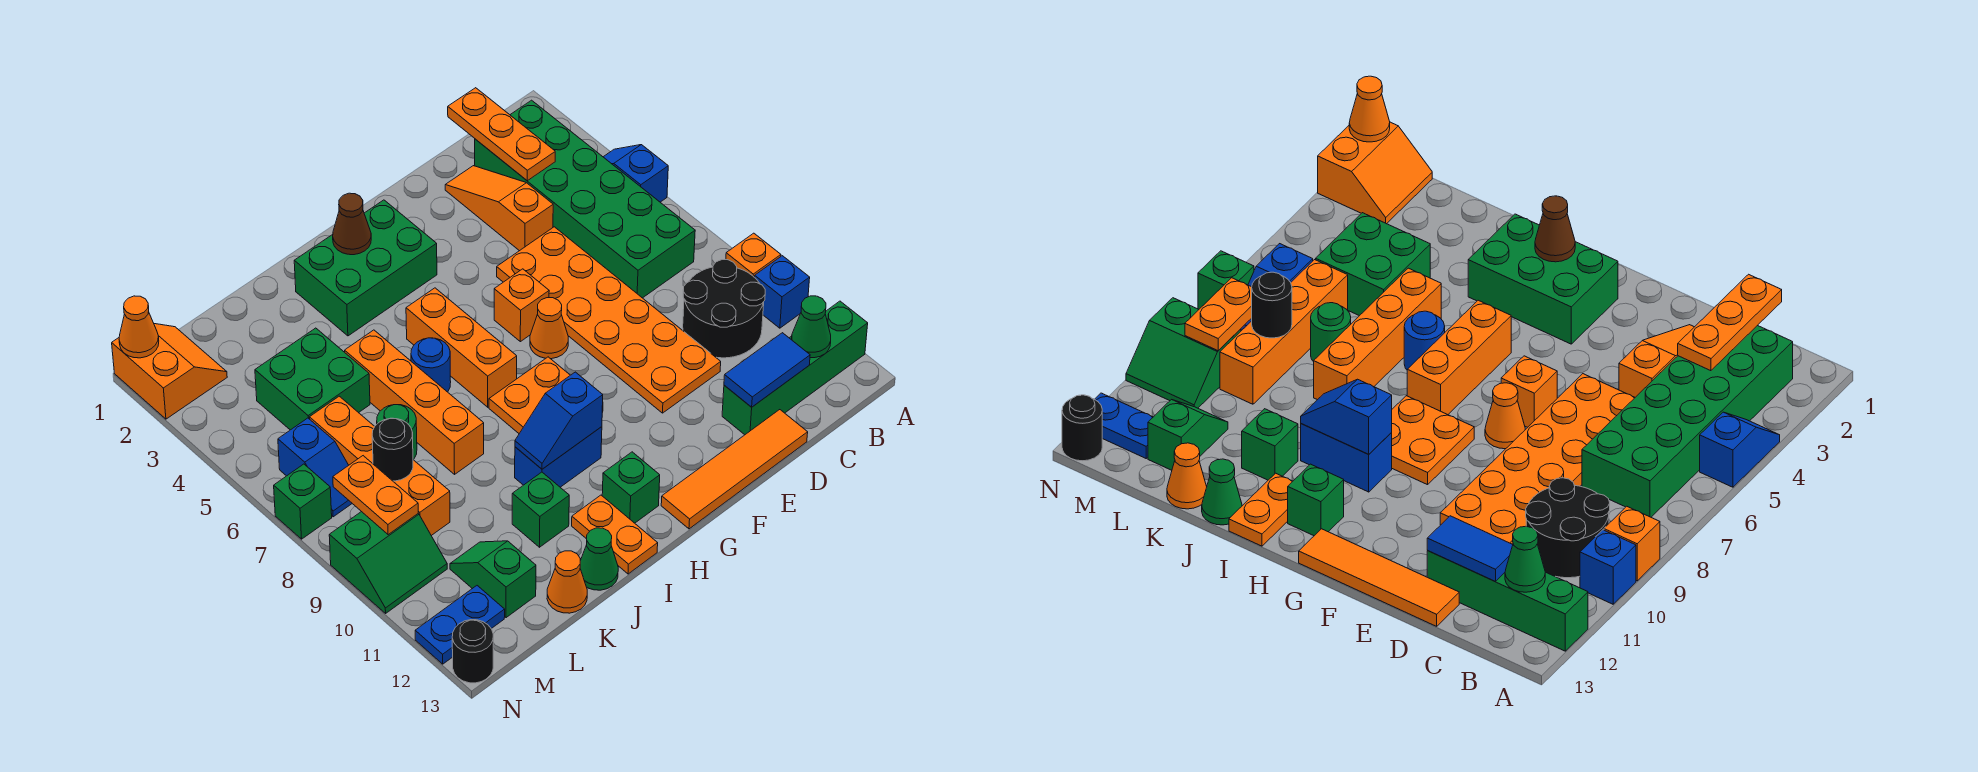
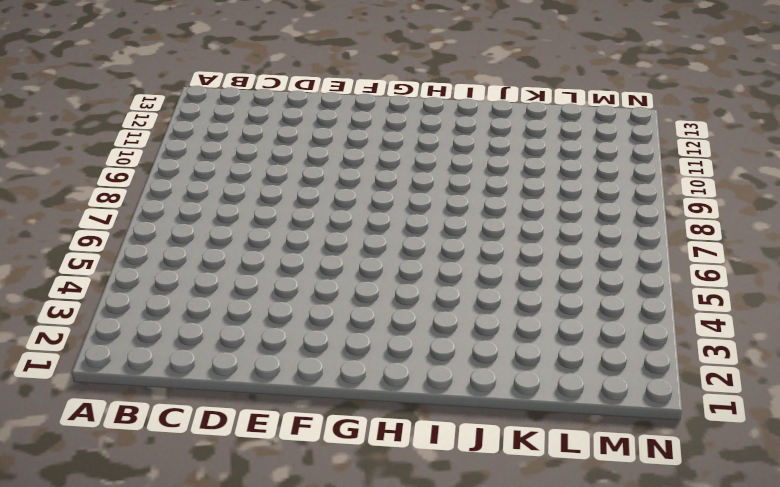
none -> blue 1x2 slope [604,145,668,202]
none -> orange 1x1 brick [726,233,781,277]
none -> blue 1x1 brick [755,256,810,328]
none -> green 1x4 brick [722,301,868,435]

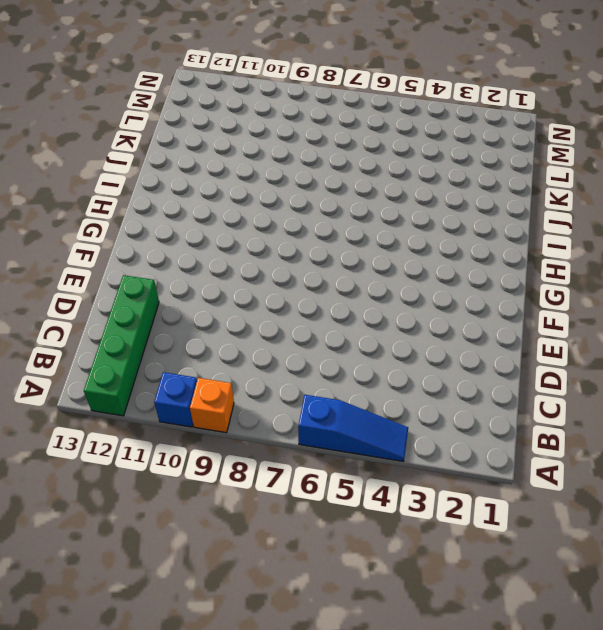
blue 1x3 slope [298,395,408,461] -> blue 1x2 slope [604,145,668,202]
none -> green 2x6 brick [475,100,695,298]
none -> black 2x2 round brick [683,260,765,358]
none -> orange 1x3 slope [445,166,553,251]
none -> orange 2x6 plate [497,227,721,413]

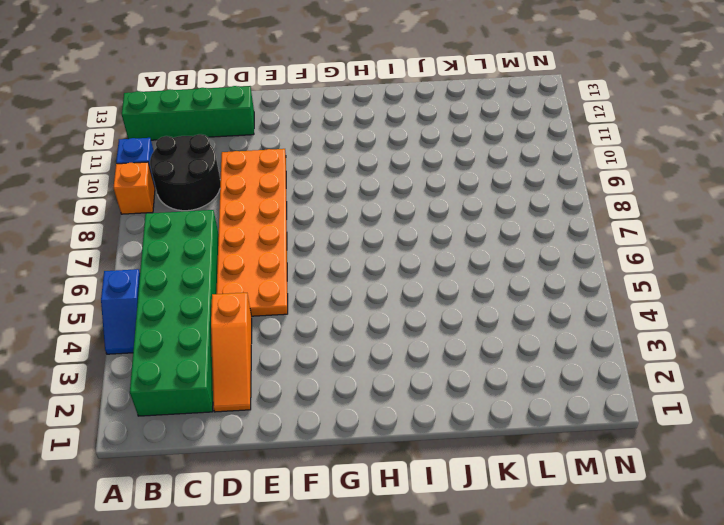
none -> orange 1x4 tile [661,410,808,529]
none -> orange 1x1 brick [494,269,549,342]
none -> orange 1x1 cone [530,298,568,359]
none -> green 2x3 brick [294,200,437,336]

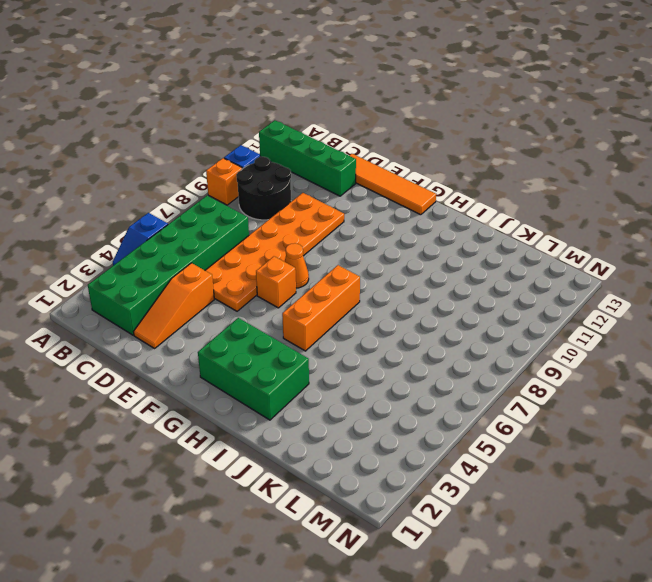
none -> orange 2x2 plate [489,357,603,433]
none -> blue 1x2 brick [515,427,602,487]
none -> green 1x1 brick [602,452,660,523]
none -> blue 1x1 round brick [411,338,451,392]

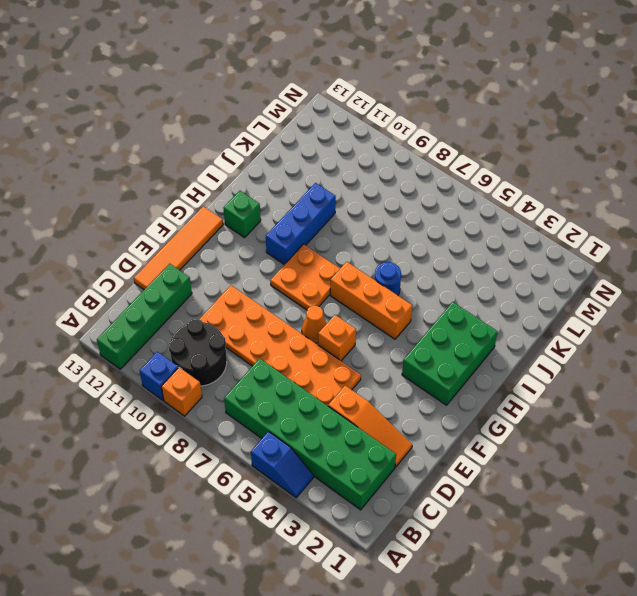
blue 1x3 brick [266,183,336,265] -> blue 1x2 brick [515,427,602,487]
none -> orange 1x2 plate [572,495,658,574]
none -> orange 1x4 brick [345,330,484,474]
none -> green 1x1 brick [512,472,569,547]
none -> green 1x1 cone [580,528,618,590]

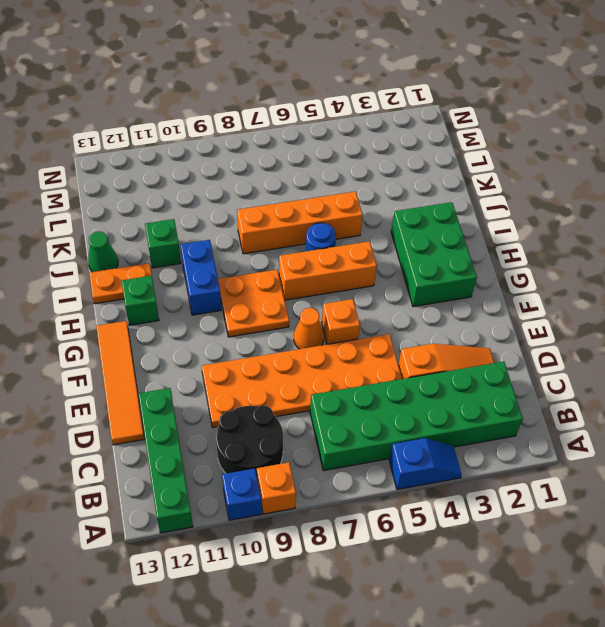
none -> green 2x2 brick [255,328,370,430]
none -> green 1x1 round brick [377,405,417,459]
none -> orange 1x1 cone [547,551,587,613]
none -> orange 1x4 brick [309,396,450,536]

